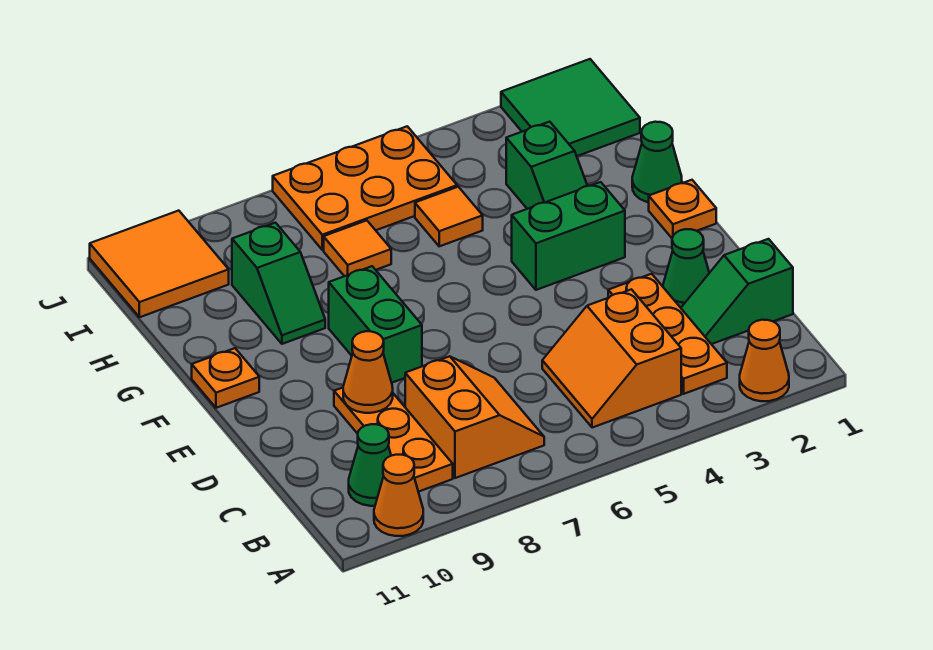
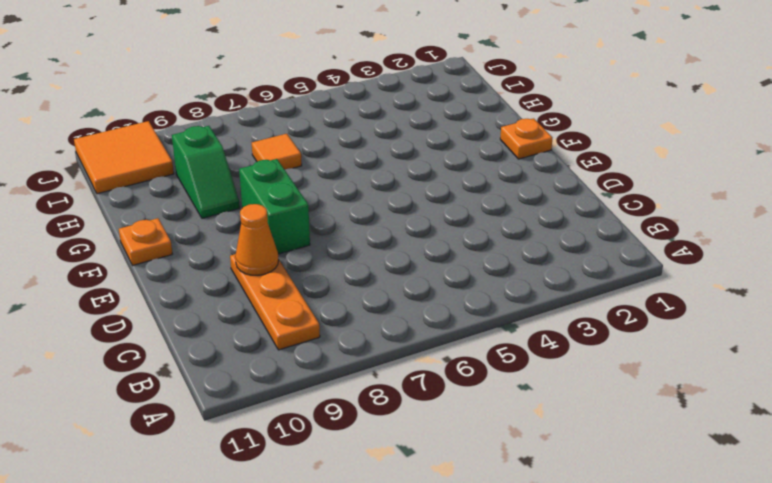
none -> orange 1x1 cone [740,320,789,401]
none -> orange 1x1 cone [374,455,423,536]
none -> orange 1x3 plate [608,274,727,394]

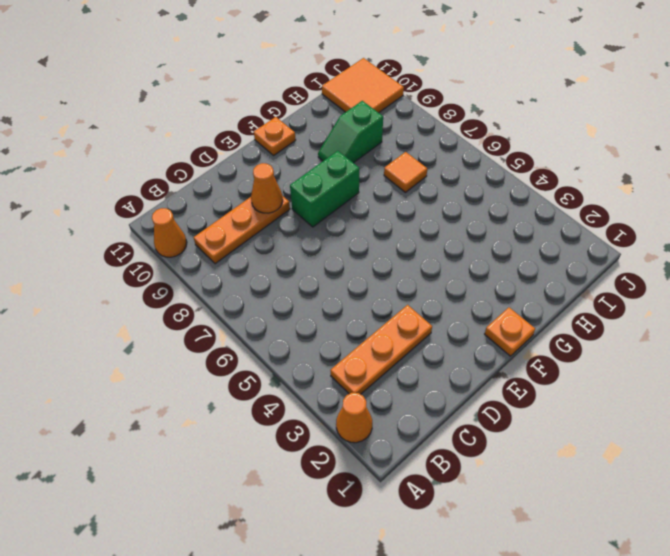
none -> orange 2x2 slope [542,289,681,428]
none -> orange 2x2 slope [405,356,544,478]
none -> green 1x1 cone [349,424,391,506]

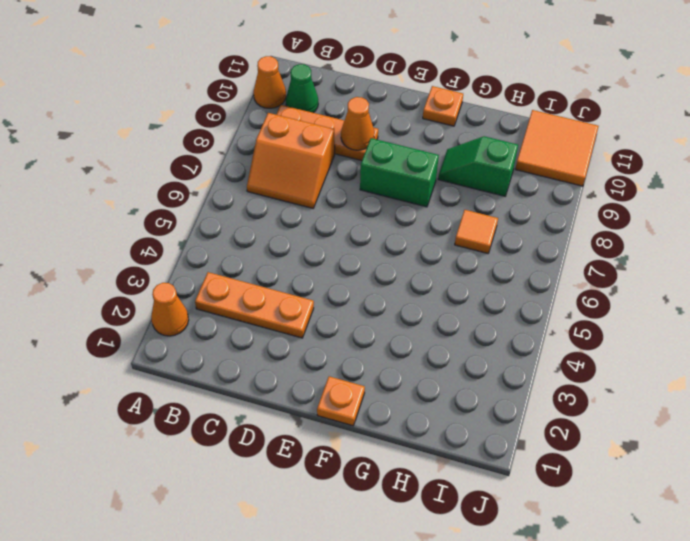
none -> orange 2x2 slope [542,289,681,428]
none -> green 1x2 slope [681,239,793,344]
none -> green 1x1 cone [663,229,709,308]

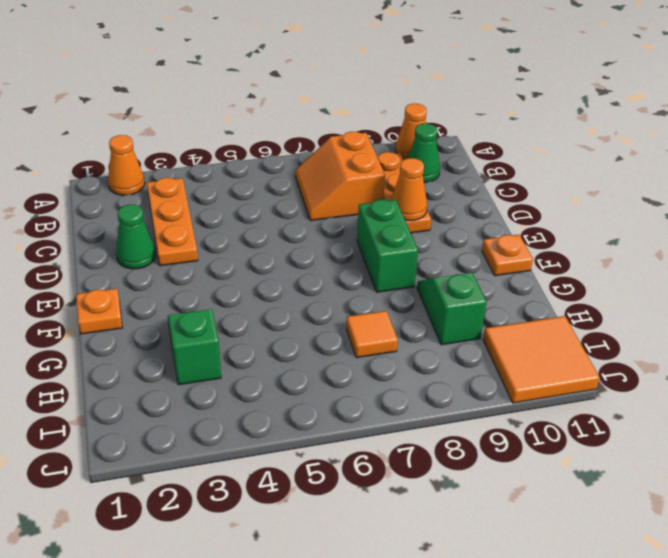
none -> orange 2x2 slope [542,289,681,428]
none -> green 1x2 slope [681,239,793,344]
none -> green 1x2 brick [512,182,625,290]

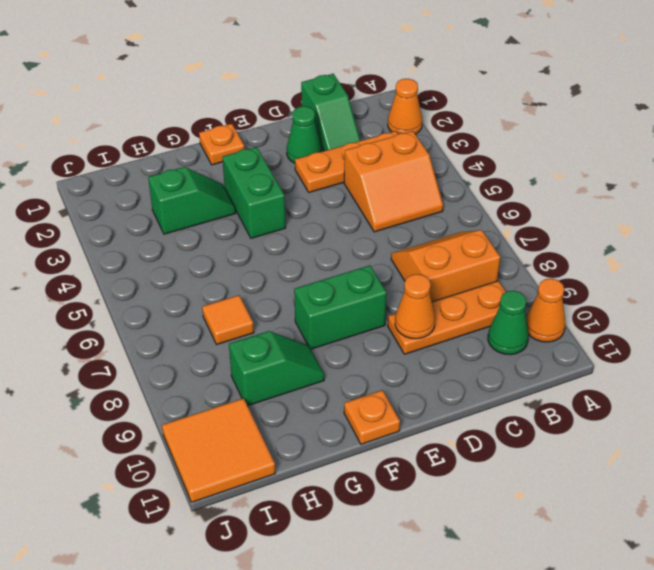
none -> green 1x1 cone [632,122,682,202]
none -> orange 1x1 tile [415,187,483,246]
none -> green 2x2 tile [501,59,640,156]

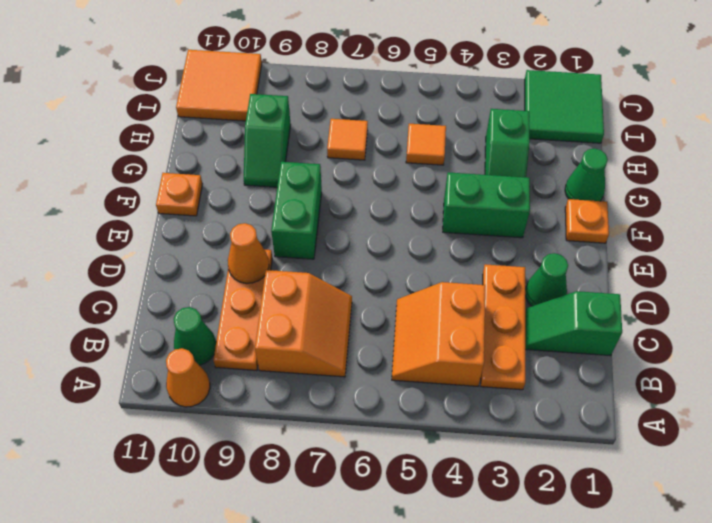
none -> orange 1x1 cone [740,320,789,401]
none -> orange 2x3 plate [273,126,457,250]

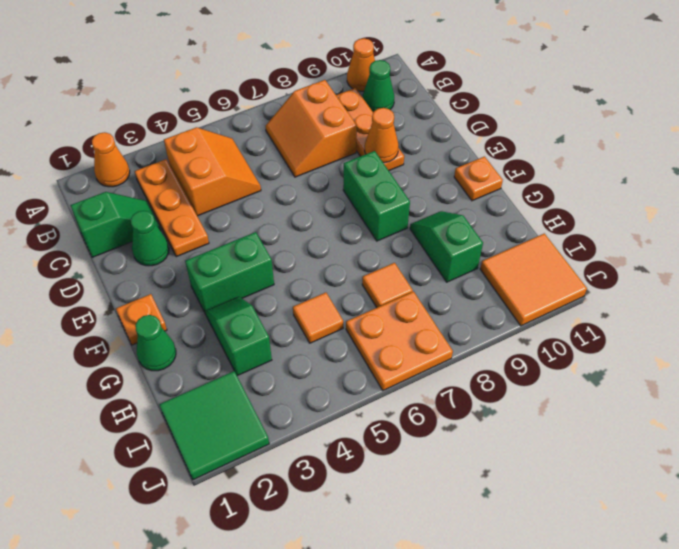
orange 2x2 plate [346,292,453,390] -> orange 2x3 plate [273,126,457,250]

